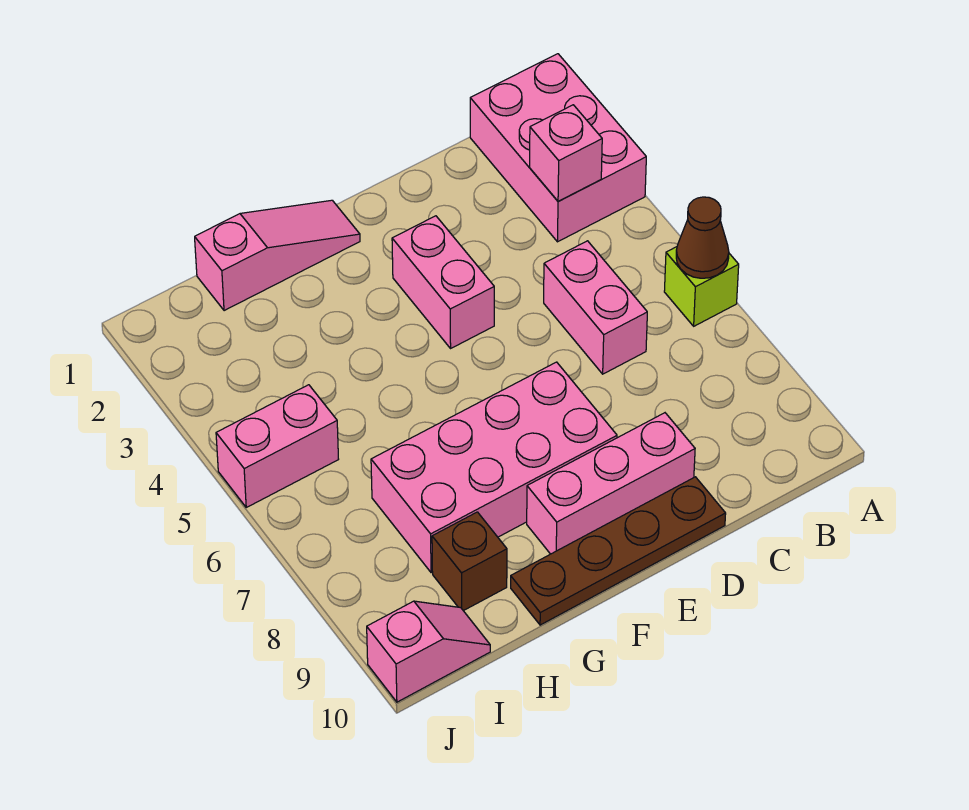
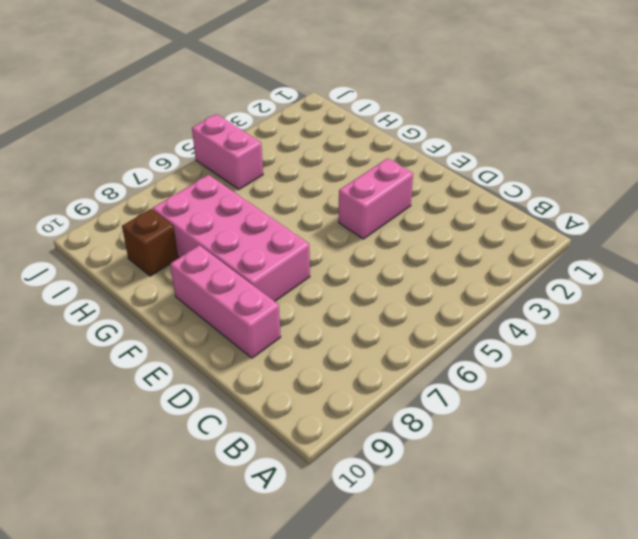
none -> pink 2x3 brick [470,54,646,242]
none -> lime 1x1 brick [664,247,739,326]
none -> pink 1x2 brick [544,241,647,374]

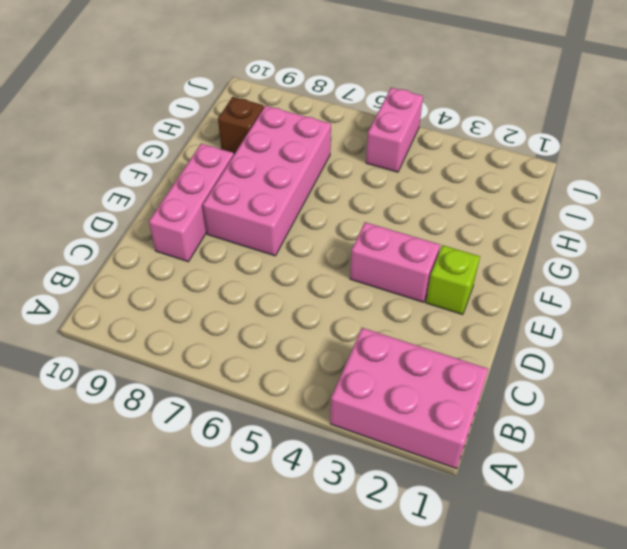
lime 1x1 brick [426,245,480,315] -> lime 1x1 brick moved to [664,247,739,326]
none -> pink 1x2 brick [544,241,647,374]
none -> brown 1x4 plate [511,477,726,625]
none -> pink 1x3 slope [195,200,360,311]

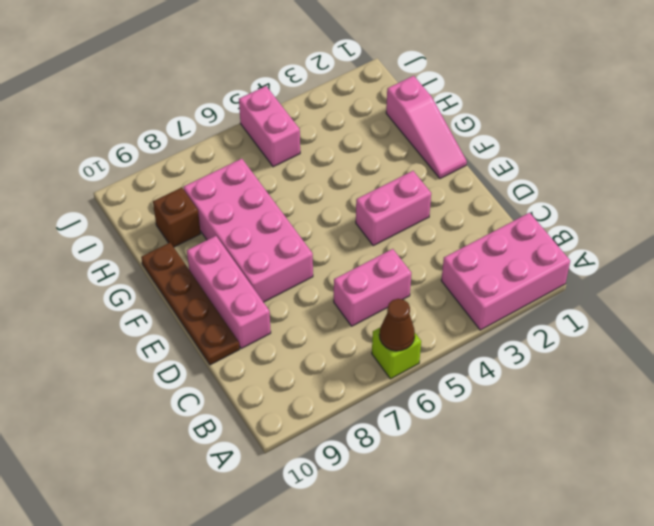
none -> pink 1x2 slope [367,601,490,702]
none -> pink 1x1 brick [530,105,602,201]

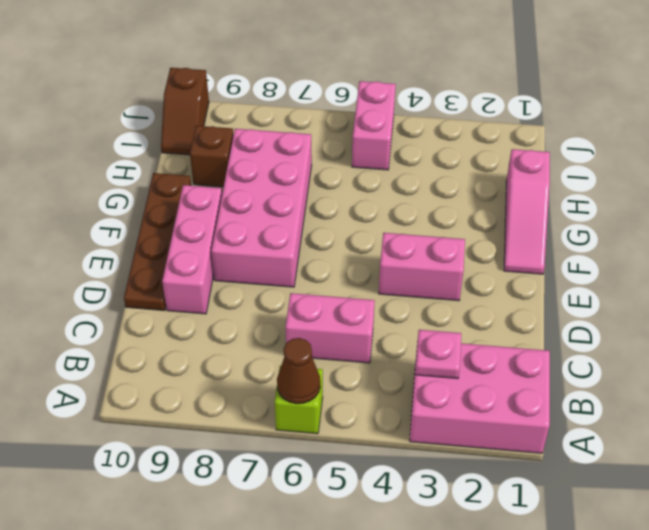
pink 1x1 plate [415,330,461,379] -> pink 1x1 brick [530,105,602,201]
brown 1x2 slope [161,68,209,155] -> pink 1x2 slope [367,601,490,702]

